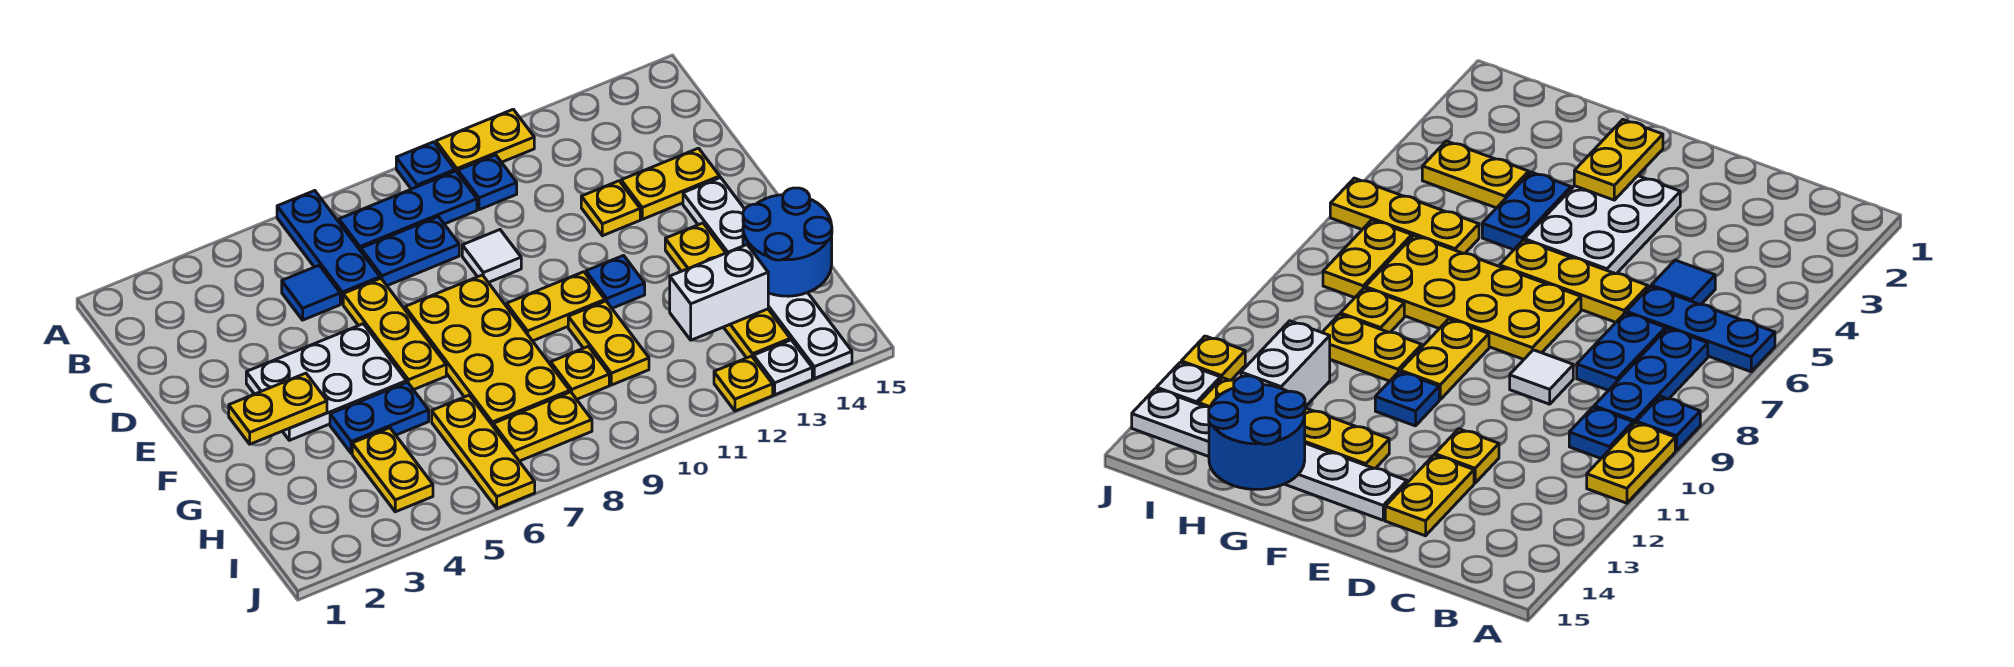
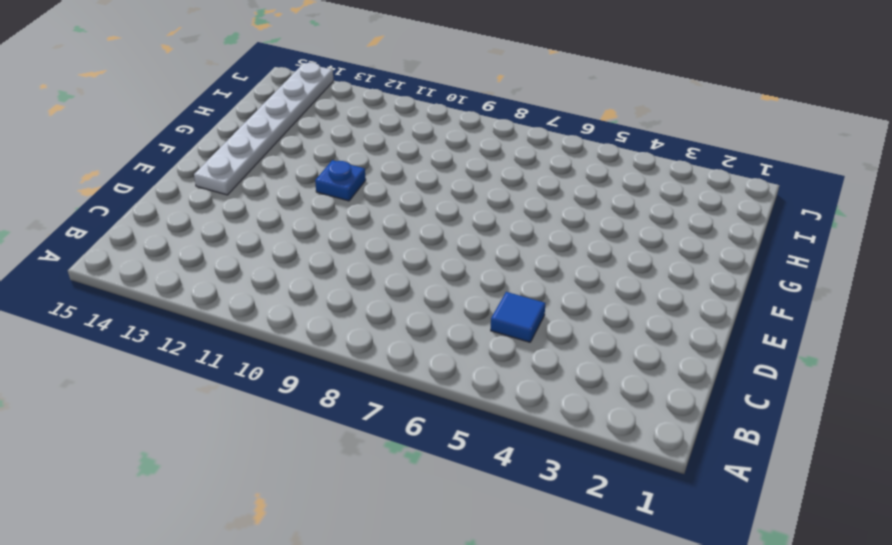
none -> blue 1x3 plate [277,191,380,304]
none -> blue 1x1 plate [396,142,455,189]
none -> yellow 1x2 plate [436,109,534,173]

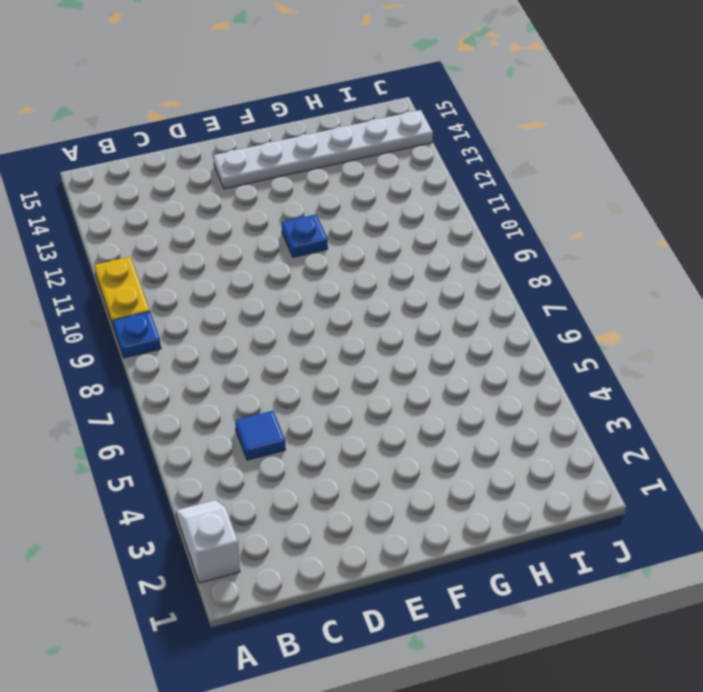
white 1x2 slope [176,500,240,583] -> none
none -> blue 1x3 plate [277,191,380,304]
none -> blue 1x3 plate [339,171,477,251]
none -> blue 1x1 plate [458,155,517,210]

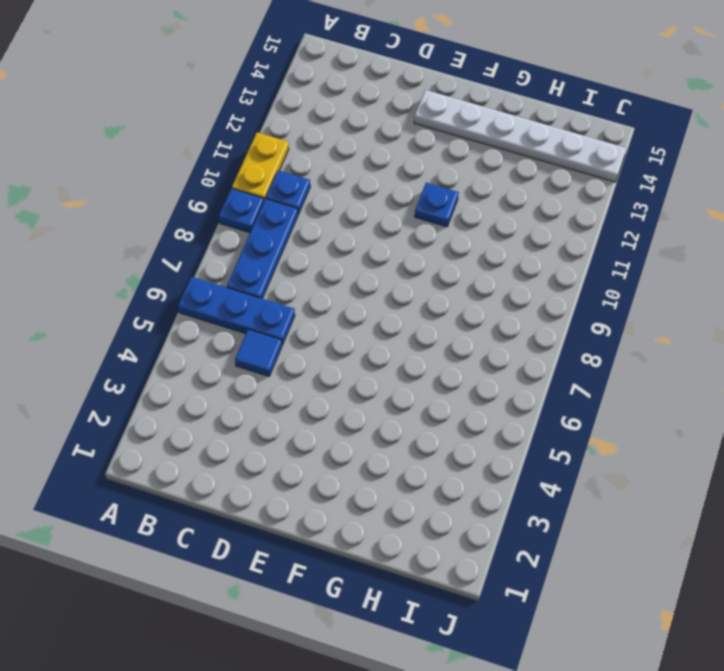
none -> blue 1x2 plate [361,217,459,286]
none -> yellow 1x3 plate [343,278,446,390]
none -> white 1x1 tile [462,230,521,283]

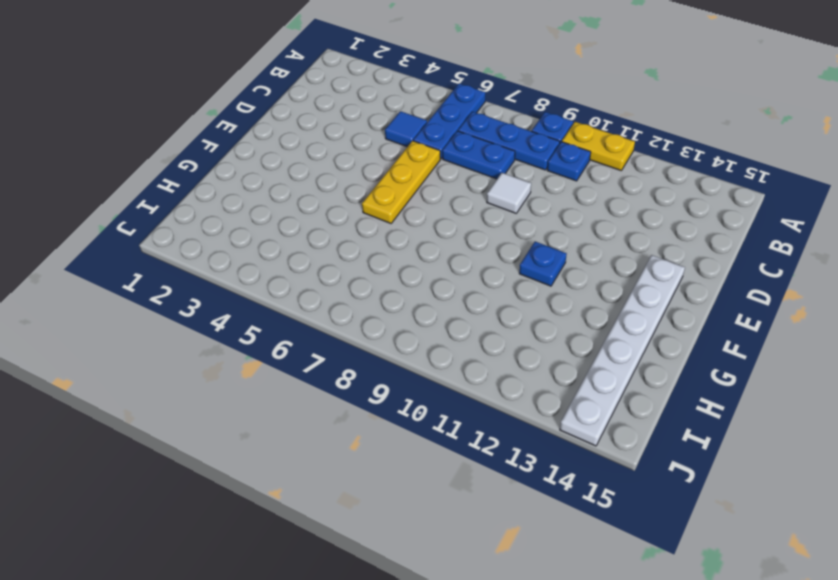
none -> yellow 1x1 plate [581,181,640,236]
none -> yellow 1x2 plate [621,148,720,219]
none -> white 2x3 plate [246,324,407,440]

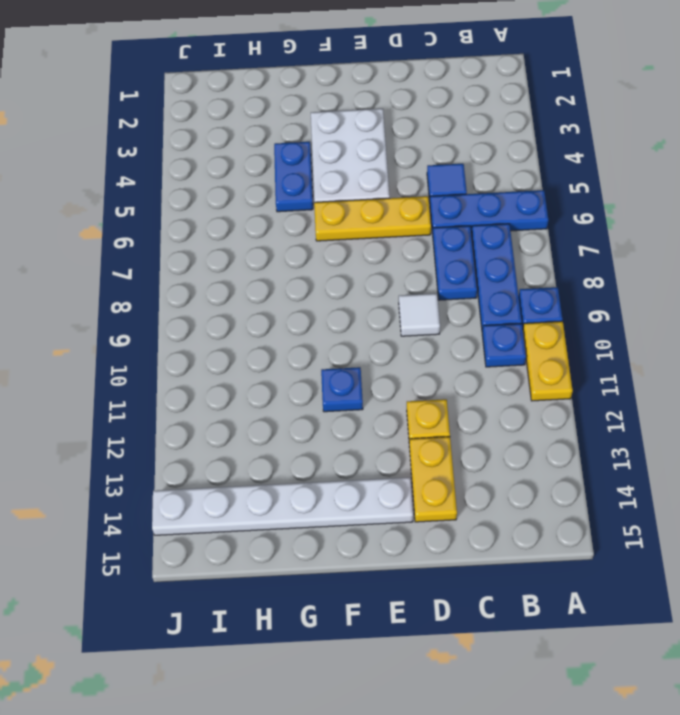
none -> yellow 2x4 plate [405,275,570,426]
none -> yellow 1x2 plate [507,272,605,341]
none -> yellow 1x4 plate [665,223,790,358]

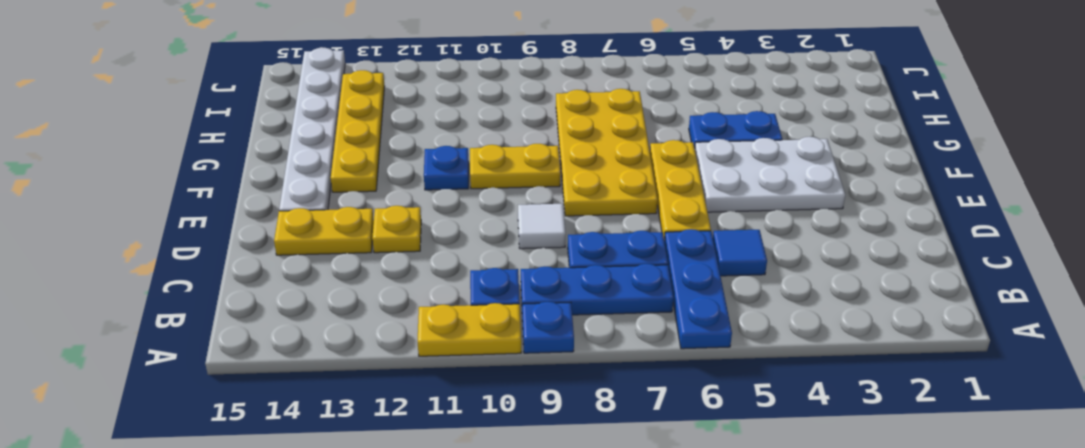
none -> yellow 1x2 plate [568,301,649,385]
none -> yellow 1x2 plate [352,428,433,512]
none -> yellow 1x3 plate [432,395,535,508]

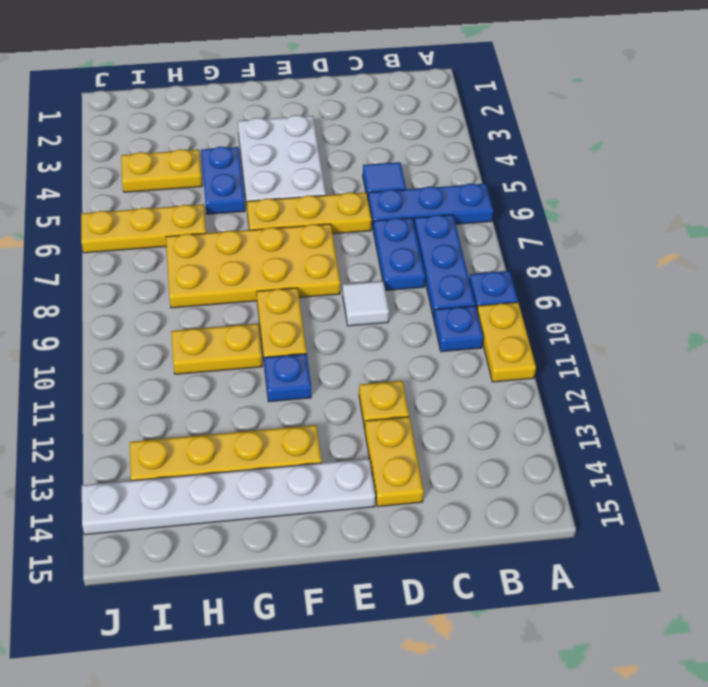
none -> yellow 1x1 plate [551,346,609,399]
none -> yellow 1x2 plate [493,392,592,461]
none -> yellow 1x1 plate [714,356,773,411]

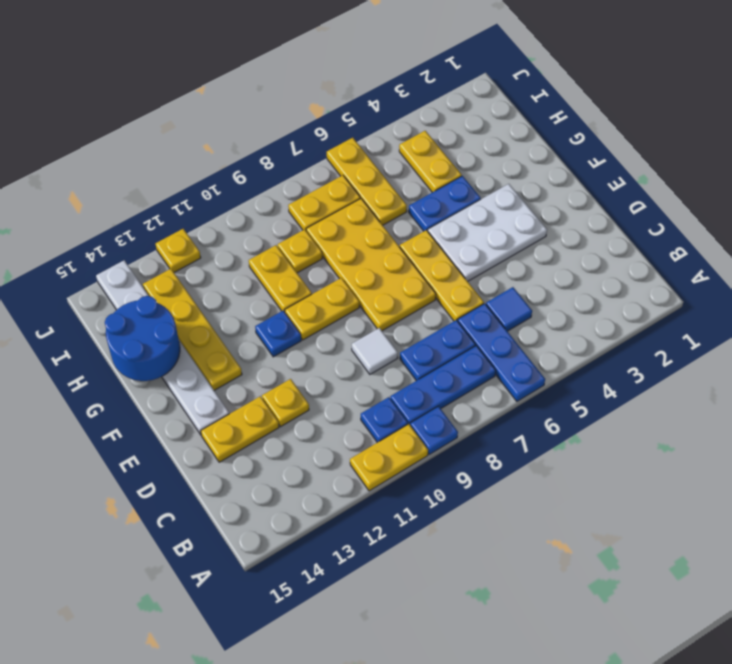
none -> white 1x1 plate [754,340,812,395]
none -> yellow 1x2 plate [229,373,327,444]
none -> white 1x2 brick [670,245,768,340]

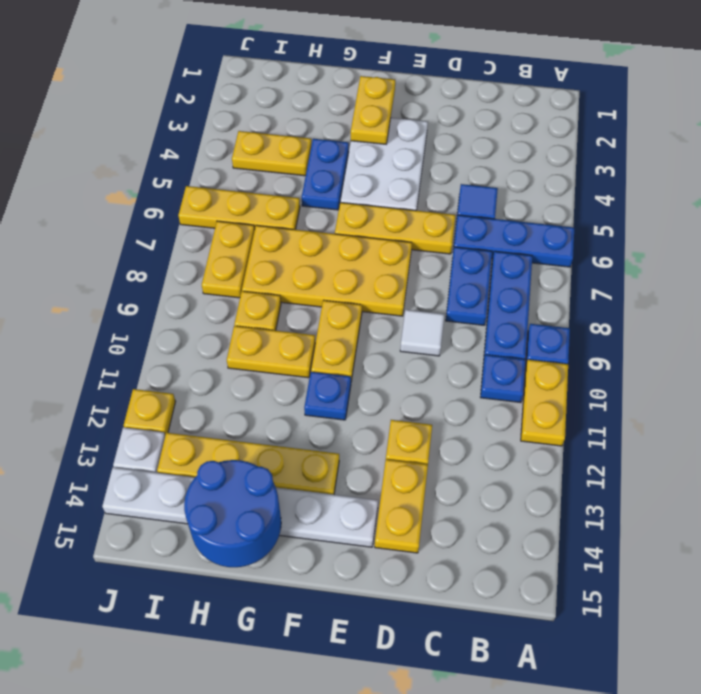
none -> white 1x2 brick [670,245,768,340]

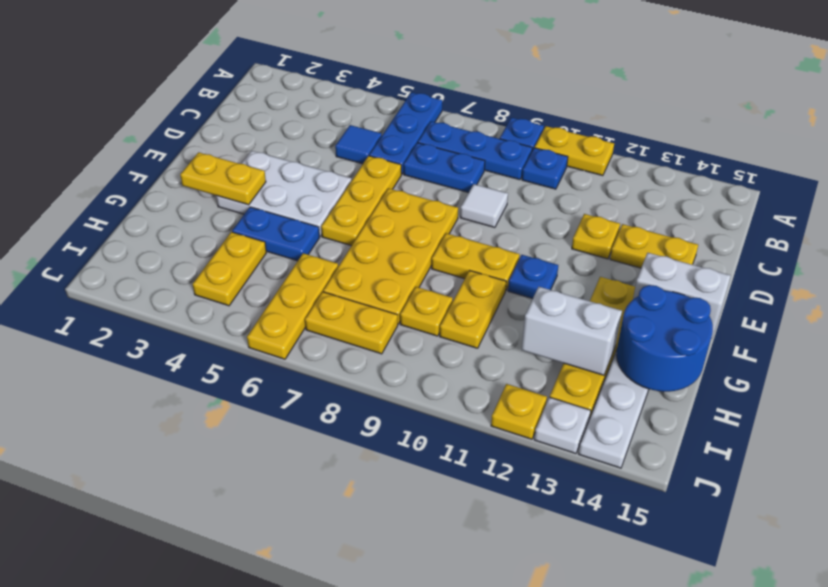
white 1x2 brick [633,253,731,339] -> none

